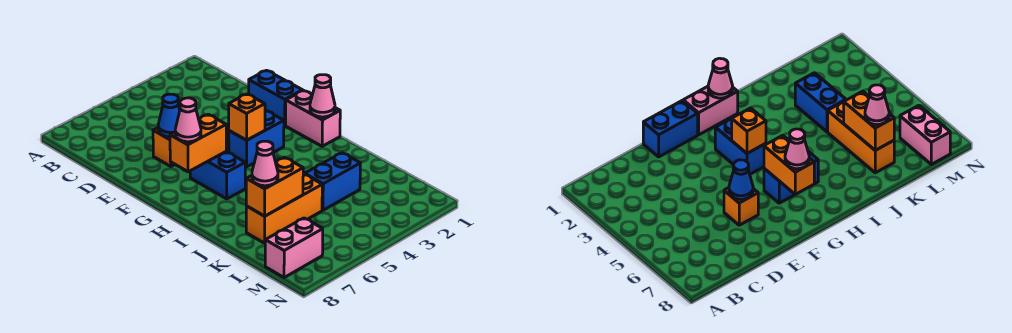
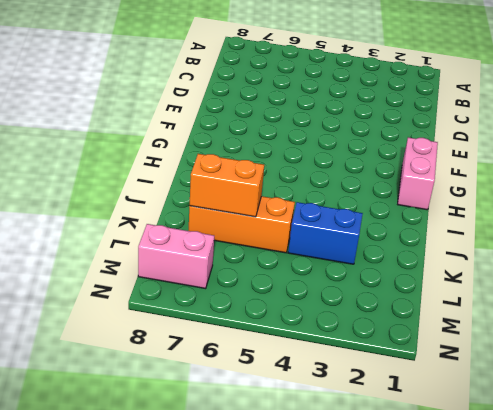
none -> blue 1x2 brick [249,70,303,125]
none -> orange 1x1 brick [153,128,175,166]
none -> blue 1x2 brick [229,111,284,167]

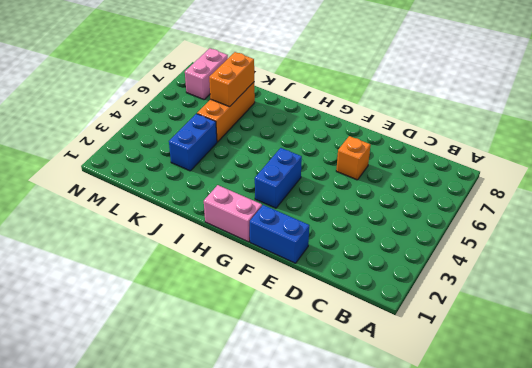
none -> blue 1x2 brick [190,152,245,199]
none -> blue 1x1 cone [158,94,180,137]
none -> orange 1x1 brick [229,94,265,140]

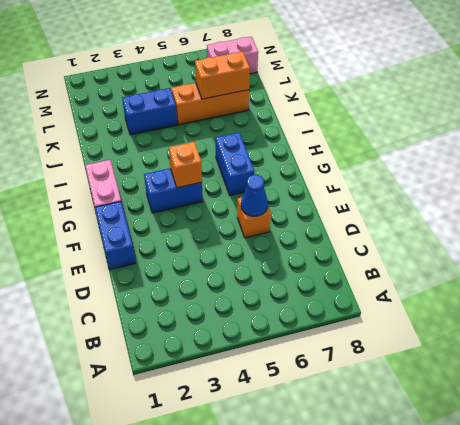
none -> orange 1x2 brick [170,114,226,172]
none -> pink 1x1 cone [310,75,335,117]
none -> pink 1x1 cone [175,98,201,142]

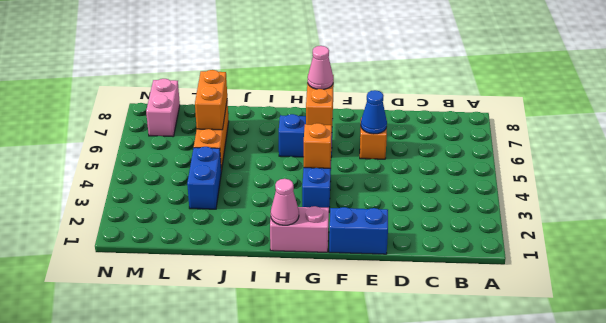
none -> pink 1x1 cone [252,141,278,186]

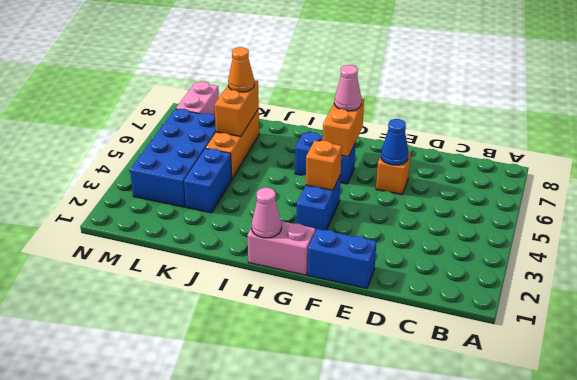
orange 1x1 cone [228,47,255,92] -> pink 1x1 cone [252,141,278,186]
blue 2x4 brick [130,109,216,207] -> none

